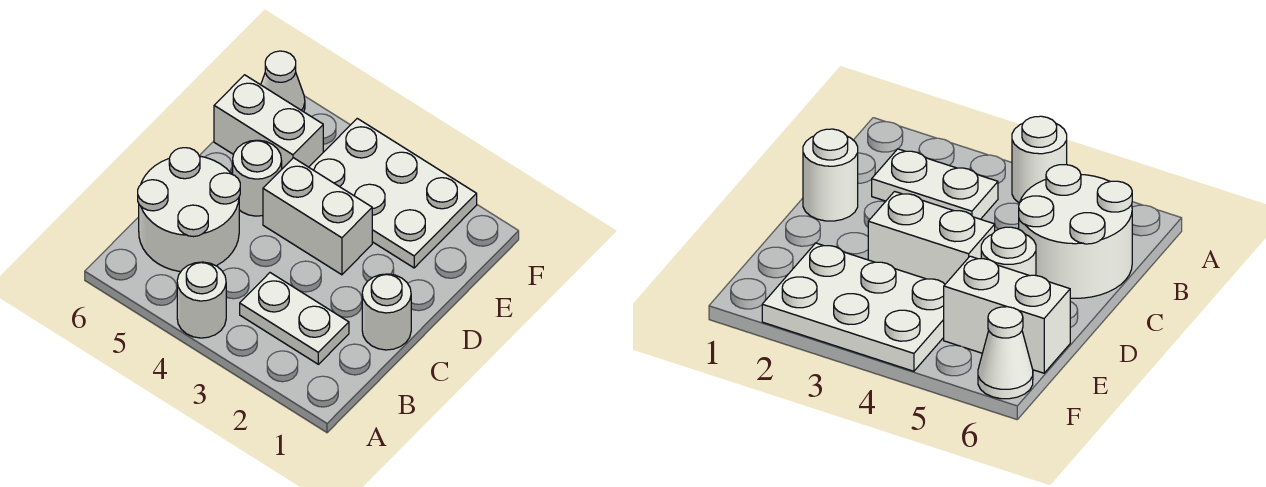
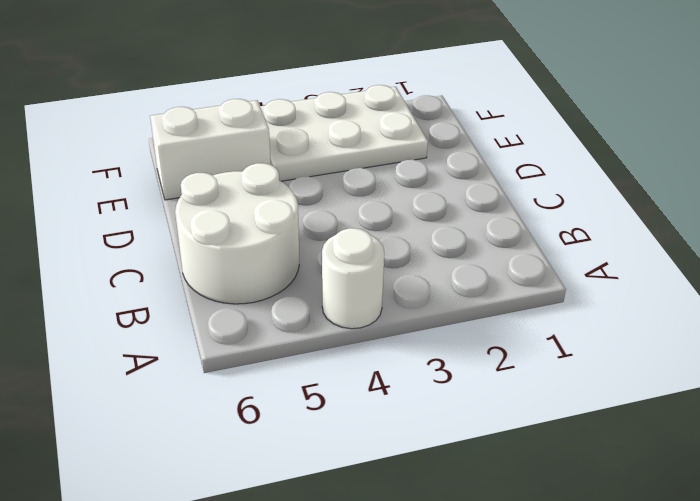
none -> white 1x2 plate [240,273,349,364]
none -> white 1x1 round brick [362,274,411,350]

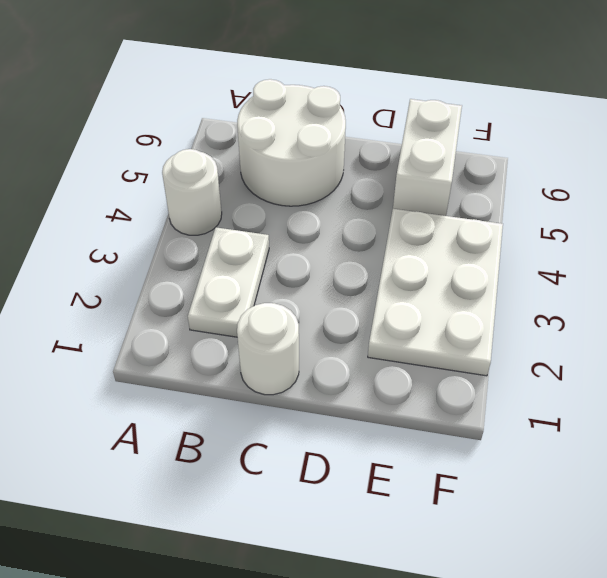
none -> white 1x2 brick [263,158,372,275]
none -> white 1x1 round brick [233,140,282,216]

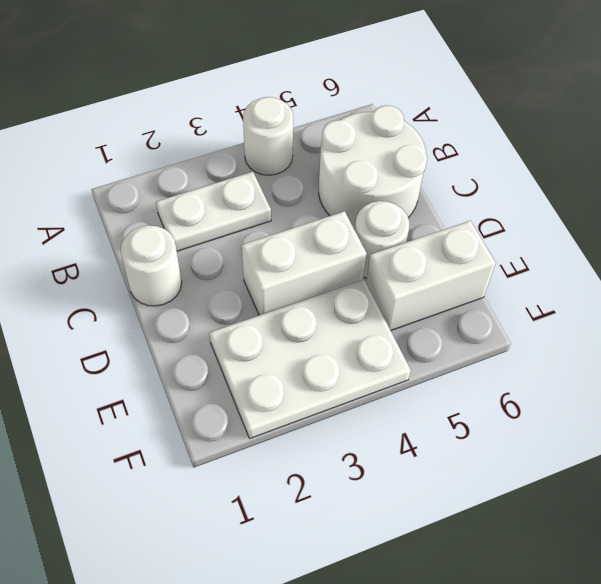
none -> white 1x1 cone [261,51,305,112]

